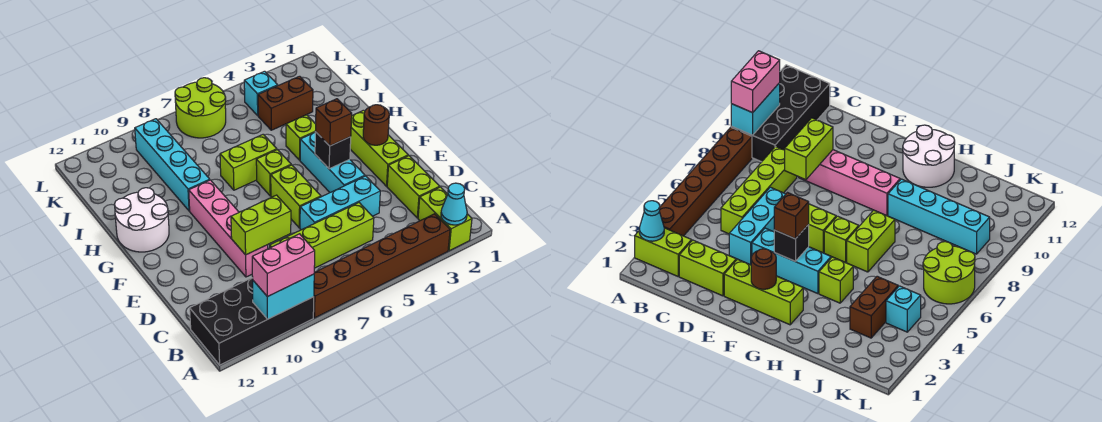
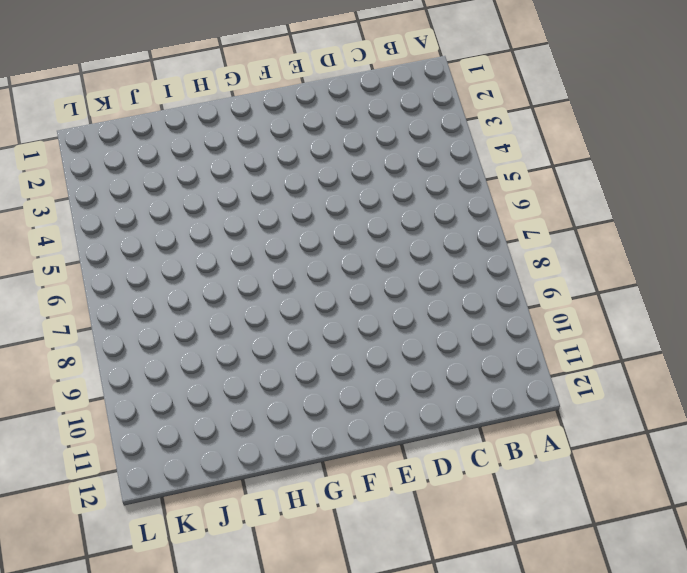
none -> lime 1x2 brick [418,187,472,251]
none -> brown 1x6 brick [313,214,450,318]
none -> black 2x4 brick [190,278,314,365]

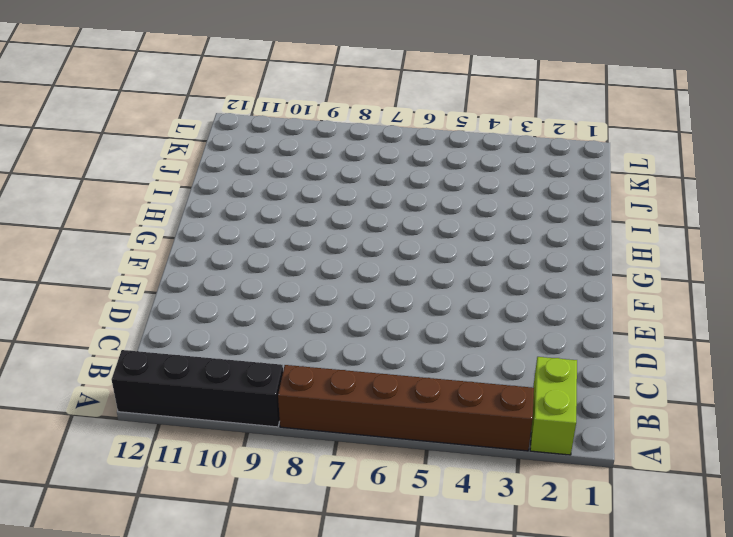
black 1x4 brick [112,350,283,427] -> black 2x4 brick [190,278,314,365]
none -> lime 1x2 brick [387,156,440,218]
none -> lime 1x4 brick [270,203,374,268]
none -> cyan 1x3 brick [300,176,380,230]

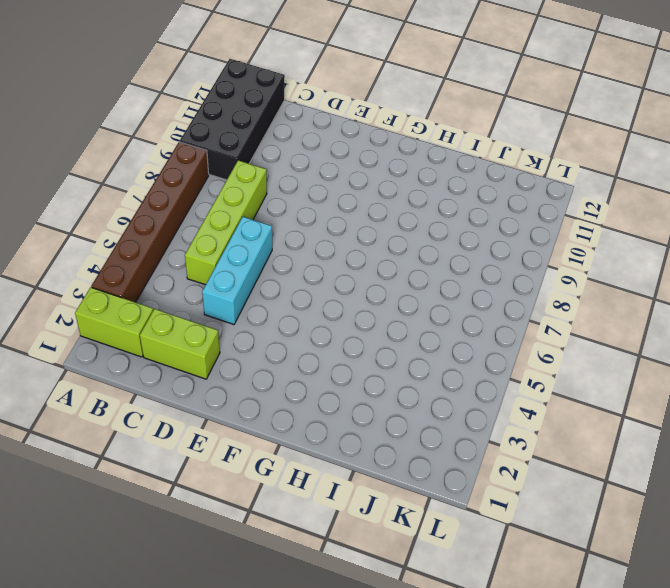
none -> pink 1x4 brick [189,180,268,277]
none -> lime 1x3 brick [350,110,408,186]
none -> cyan 1x3 brick [300,133,365,192]

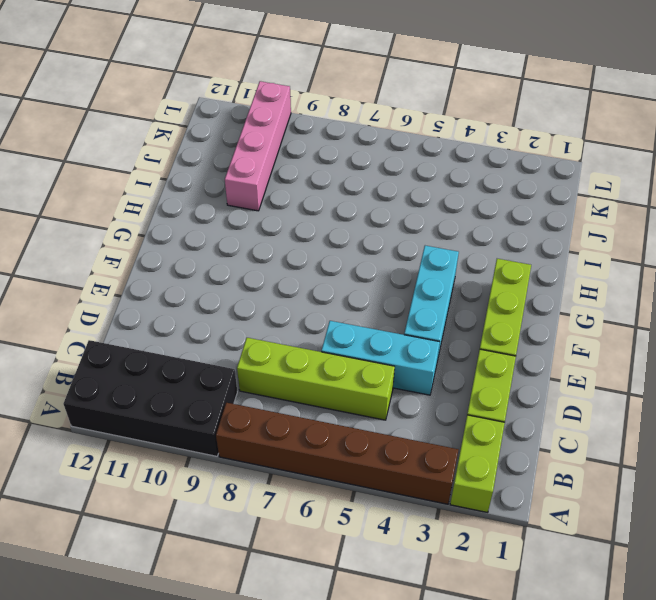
pink 1x4 brick [225,81,291,211] -> pink 1x4 brick moved to [189,180,268,277]
none -> lime 1x2 brick [271,165,321,228]
none -> lime 1x1 brick [256,150,291,196]
none -> white 2x2 round brick [114,188,169,252]

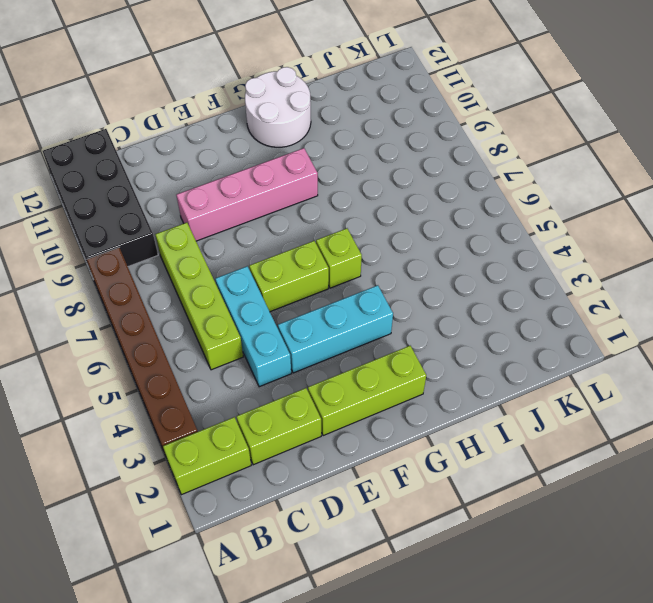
none -> lime 1x1 brick [286,115,316,160]
none -> lime 1x2 brick [220,134,277,190]
none -> cyan 1x4 brick [135,119,210,211]

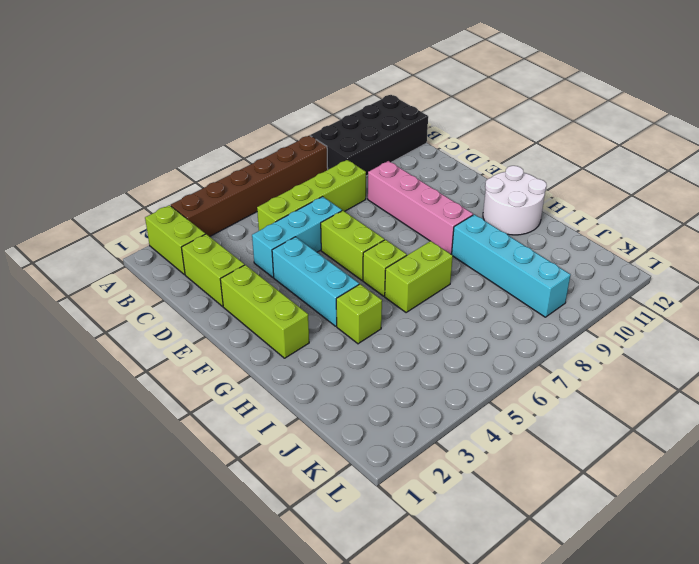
none -> brown 1x2 brick [258,76,313,130]
none -> cyan 1x1 brick [244,71,278,115]
none -> lime 2x2 round brick [175,78,226,138]

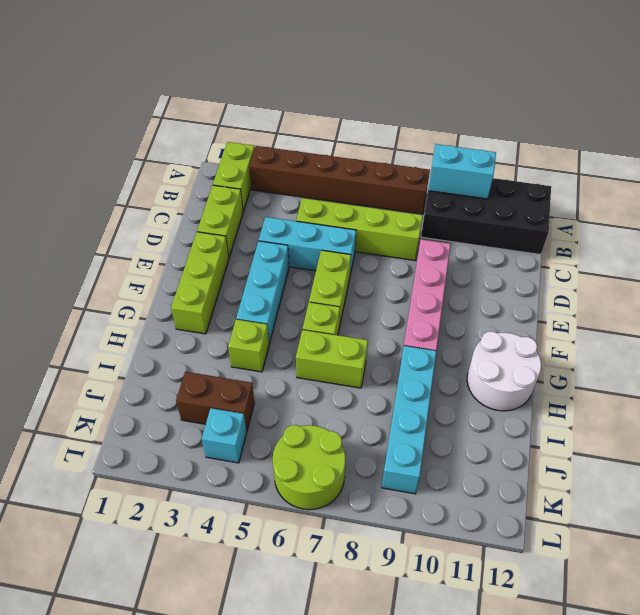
none -> cyan 1x1 cone [441,183,467,225]
none -> lime 1x2 brick [231,195,291,255]
none -> brown 1x1 round brick [363,105,389,145]

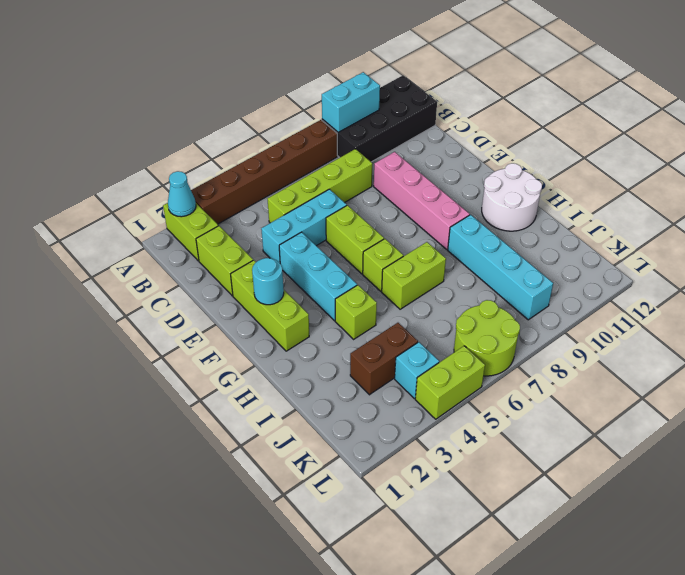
cyan 1x1 round brick [252,258,284,305] -> brown 1x1 round brick [363,105,389,145]
lime 1x2 brick [415,346,485,419] -> lime 1x2 brick moved to [231,195,291,255]
none -> black 1x1 brick [315,132,351,169]
none -> pink 1x2 brick [252,234,315,297]
none -> brown 1x1 brick [315,99,352,146]

